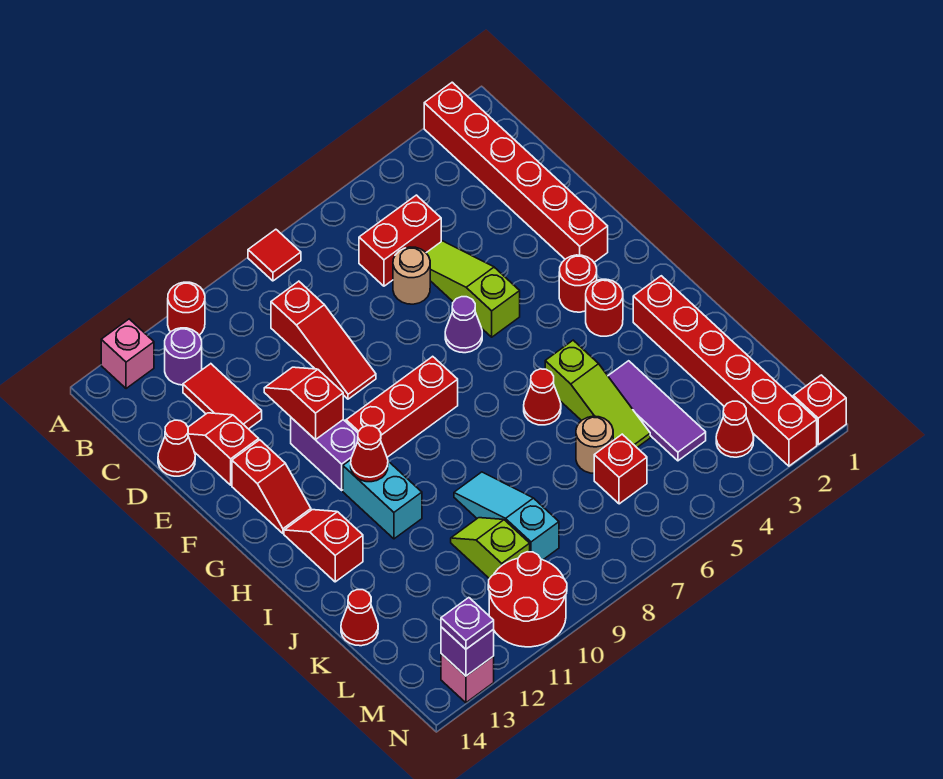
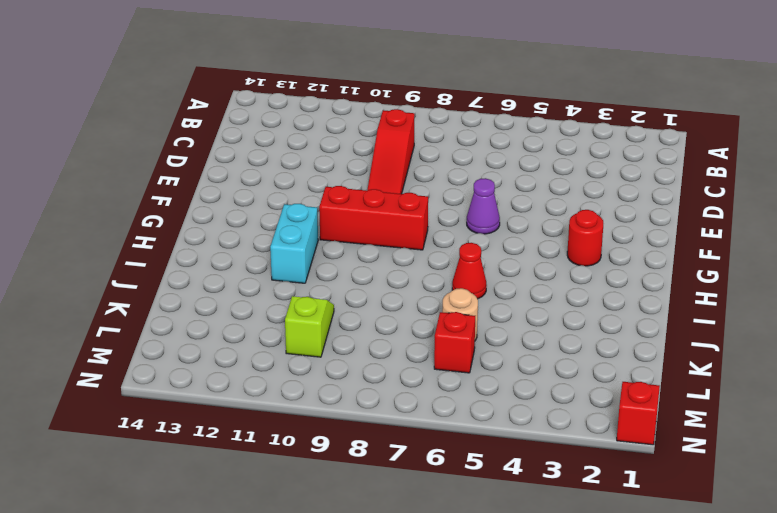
none -> red 1x6 brick [424,82,608,262]
none -> red 1x1 tile [248,229,301,281]
none -> red 1x1 round brick [168,282,205,335]
none -> pink 1x1 brick [101,319,154,389]

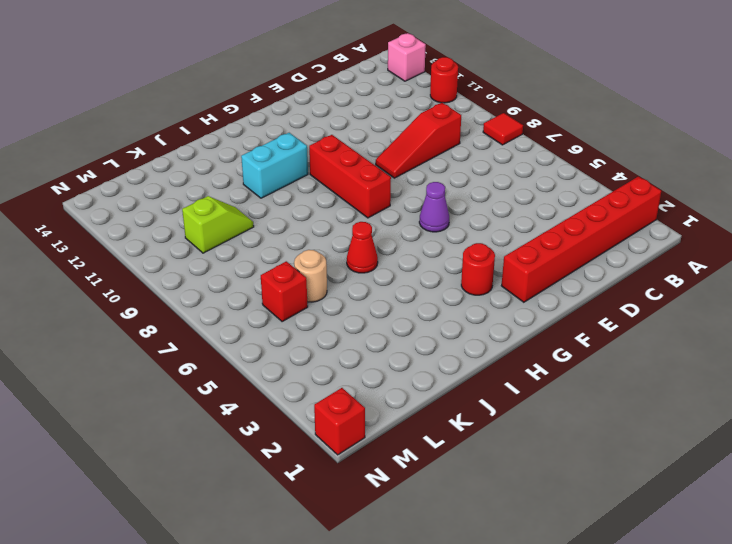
none -> purple 1x1 round brick [165,328,202,385]
none -> red 1x2 brick [359,195,441,286]
none -> red 1x2 tile [183,364,262,429]
none -> lime 1x3 slope [427,241,520,337]

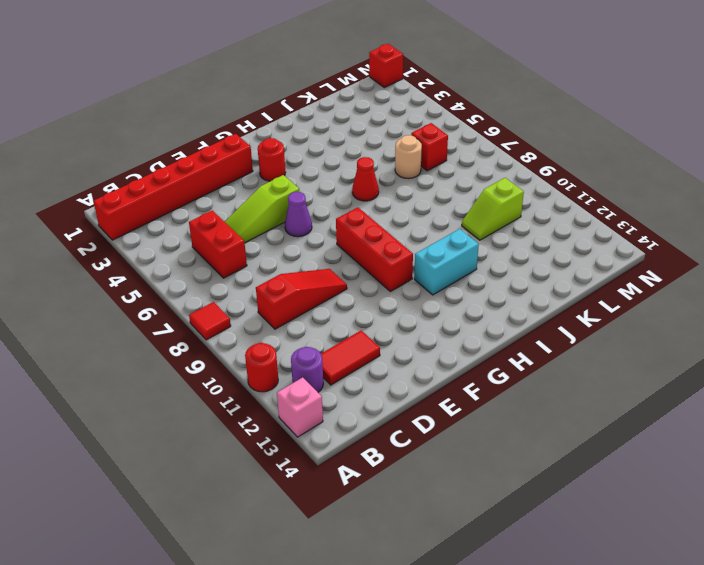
none -> tan 1x1 round brick [393,247,430,304]
none -> red 1x2 slope [188,413,259,485]
none -> red 1x1 cone [158,420,195,476]
none -> purple 1x2 brick [291,418,358,490]

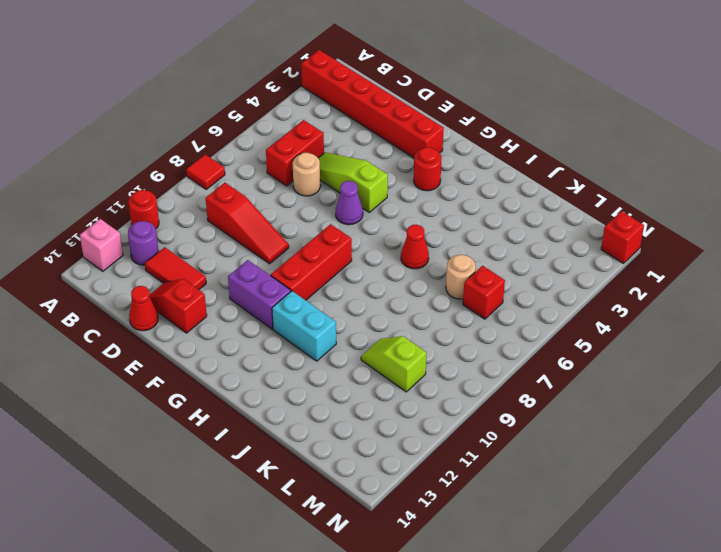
none -> red 1x2 slope [232,440,311,533]
none -> red 1x1 round brick [586,279,623,336]
none -> red 1x2 slope [284,510,363,582]
none -> red 1x6 brick [633,276,817,466]

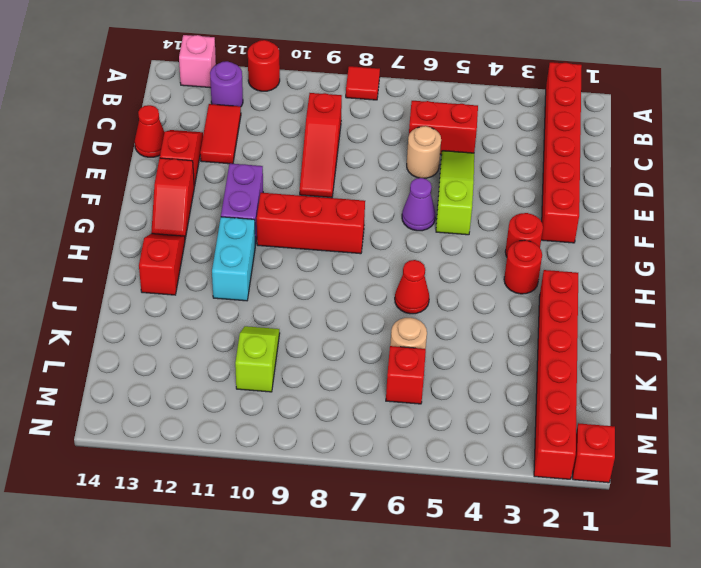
none -> lime 1x3 slope [545,340,650,447]
none -> purple 1x3 tile [608,361,706,461]
none -> cyan 1x3 slope [454,472,559,560]
none -> red 1x1 cone [341,590,378,646]

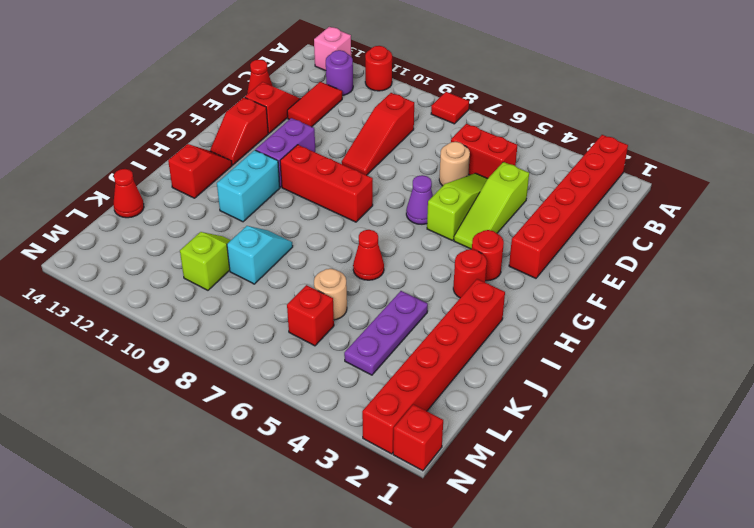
lime 1x3 slope [454,162,529,249] -> lime 1x3 slope moved to [545,340,650,447]
purple 1x3 plate [344,291,428,375] -> purple 1x3 tile [608,361,706,461]
cyan 1x2 slope [227,226,293,284] -> cyan 1x3 slope [454,472,559,560]
none -> red 1x1 cone [716,401,754,457]
none -> red 2x2 round brick [488,552,567,647]
none -> pink 1x1 brick [441,654,494,703]
none -> red 1x2 slope [264,367,343,440]

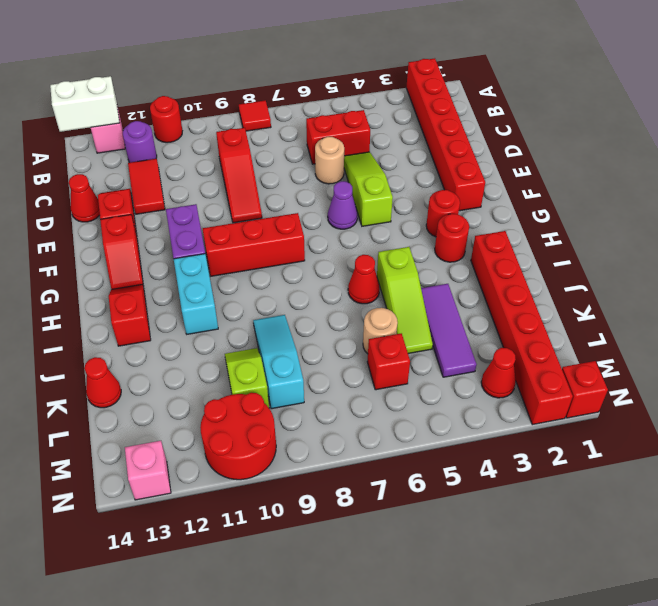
white 1x2 brick [50,76,119,132] -> none
none -> red 1x2 slope [264,367,343,440]
none -> red 1x1 cone [351,426,388,482]
none -> purple 1x1 brick [441,627,494,676]
none -> purple 1x1 plate [441,598,494,649]

